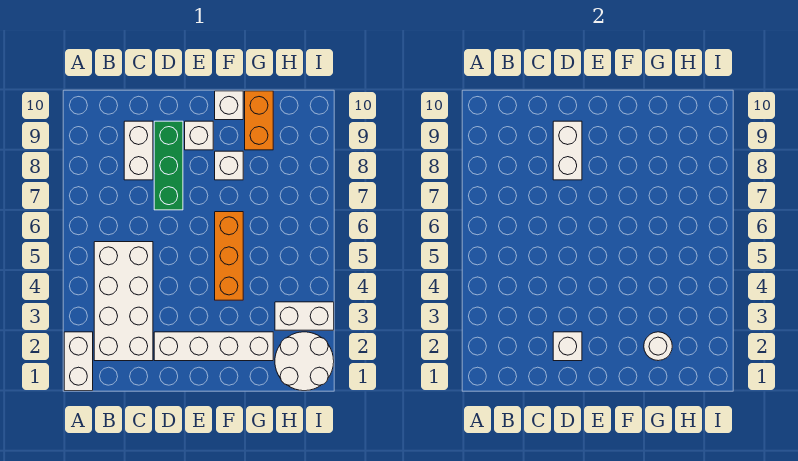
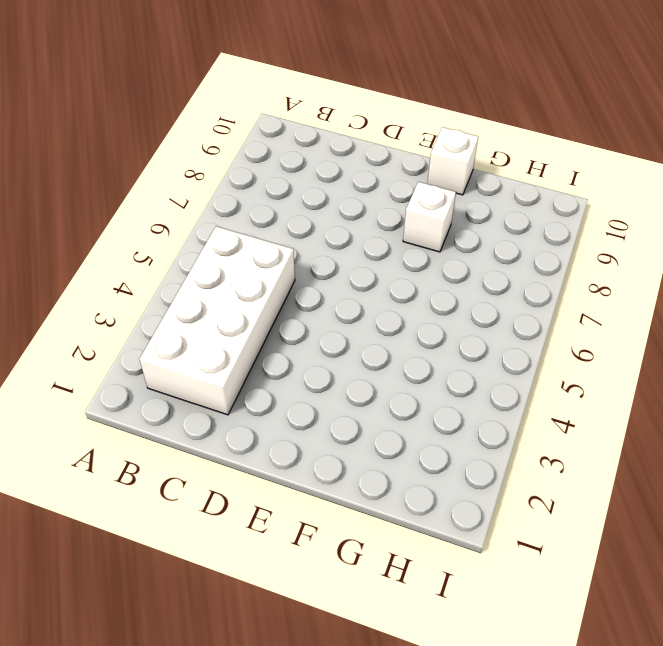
none -> white 1x2 brick [64,332,93,391]
none -> white 1x2 brick [124,121,153,180]
none -> white 1x4 brick [154,332,273,361]

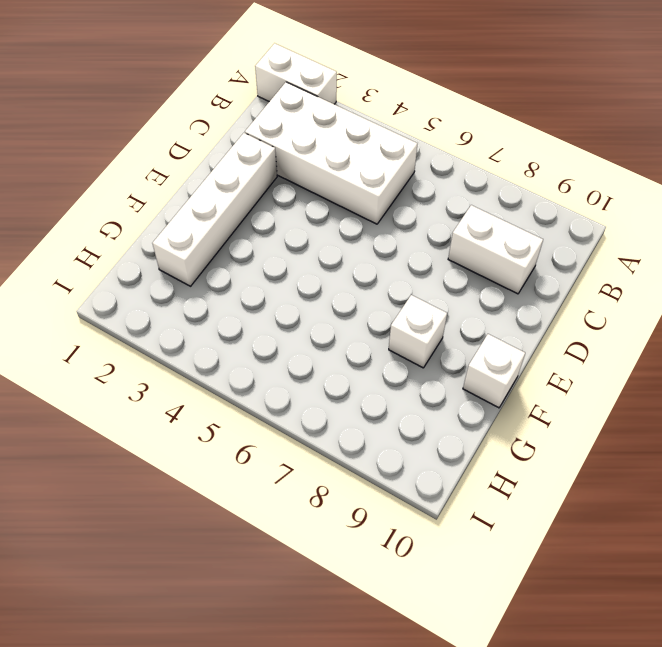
none -> green 1x3 brick [154,121,183,210]
none -> white 1x1 brick [185,121,213,150]
none -> orange 1x3 brick [215,212,243,300]

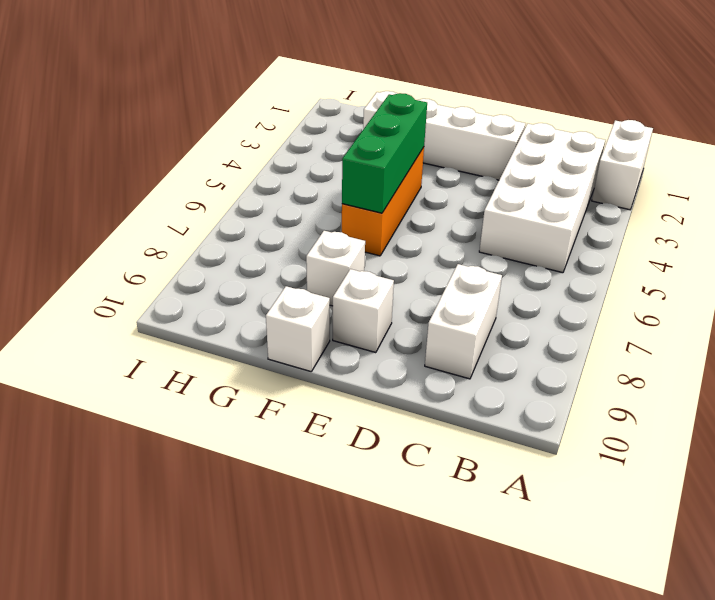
green 1x3 brick [342,93,427,213] -> green 1x3 brick moved to [154,121,183,210]
none -> orange 1x2 brick [245,91,273,150]
none -> white 2x2 round brick [275,332,334,391]
none -> white 1x2 brick [275,302,334,330]

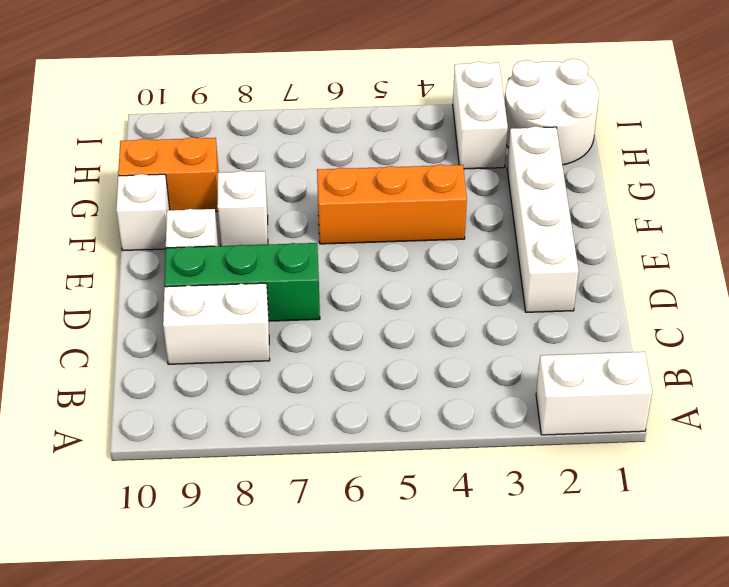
none -> white 2x4 brick [94,242,153,361]
none -> white 1x1 brick [553,332,582,361]
none -> white 1x2 brick [553,121,582,180]

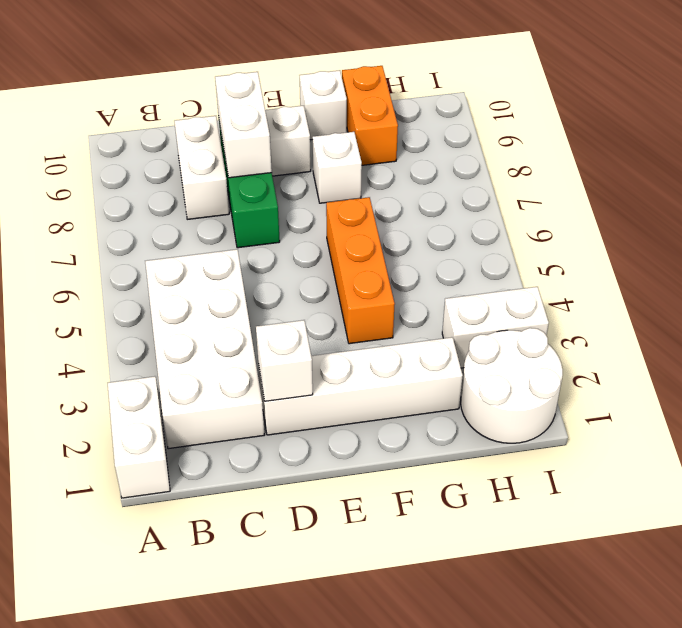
none -> white 1x1 round brick [644,332,672,361]

